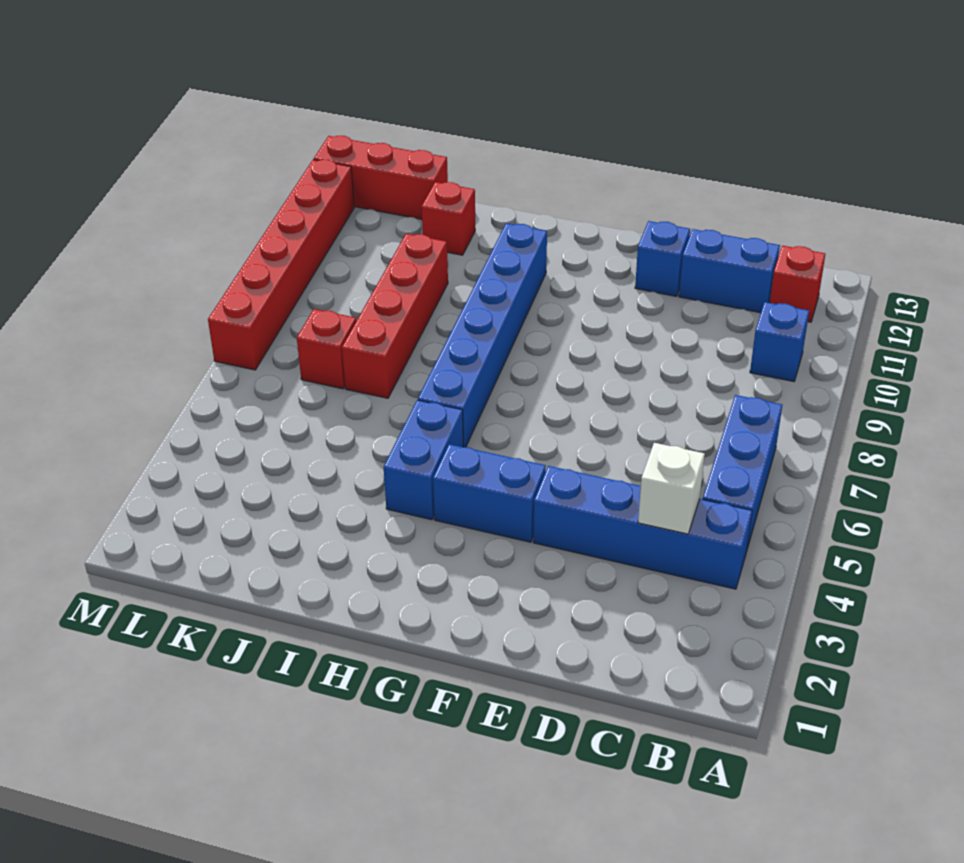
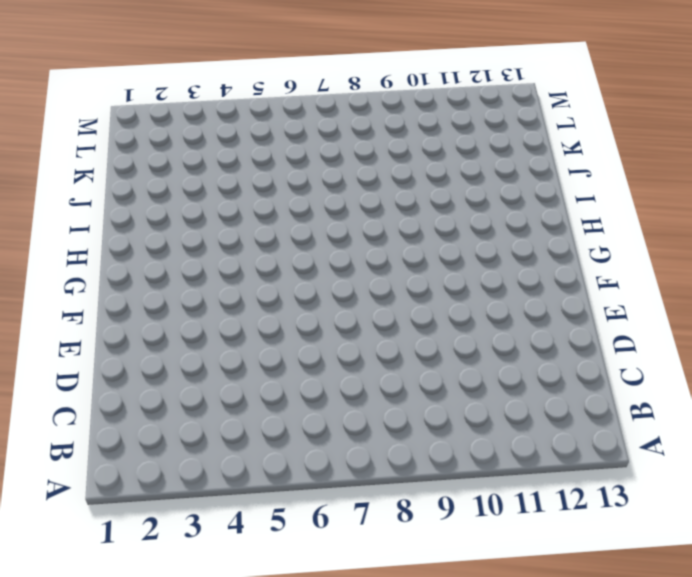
none -> blue 1x4 brick [533,466,752,589]
none -> blue 1x3 brick [703,395,782,548]
none -> blue 1x1 brick [750,302,809,382]

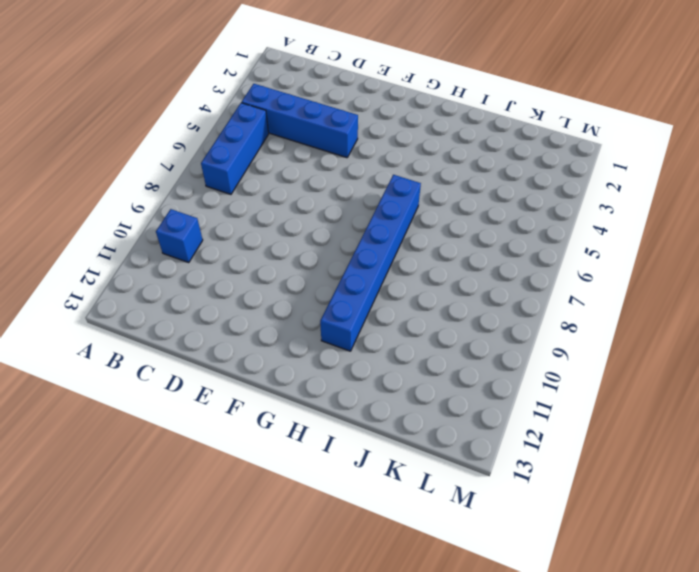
none -> red 1x1 brick [769,246,825,322]
none -> blue 1x2 brick [679,229,780,313]
none -> blue 1x1 brick [635,221,690,296]

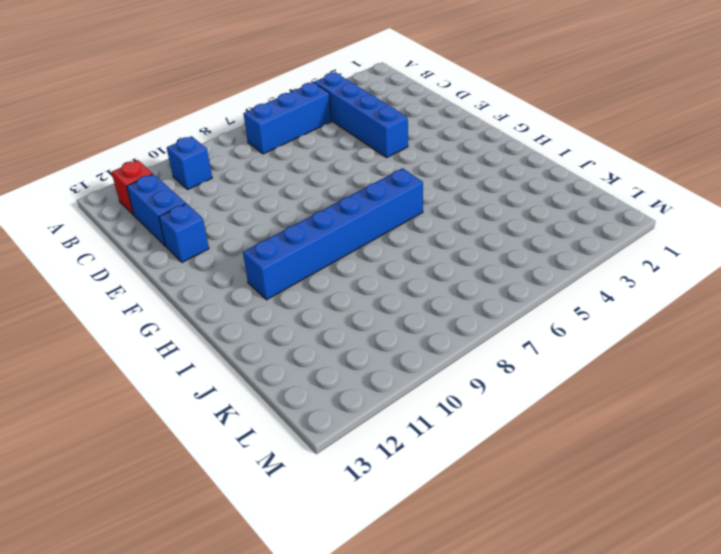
none -> blue 1x2 brick [433,444,546,542]
none -> blue 1x2 brick [384,400,463,520]
none -> red 1x4 brick [342,234,448,398]

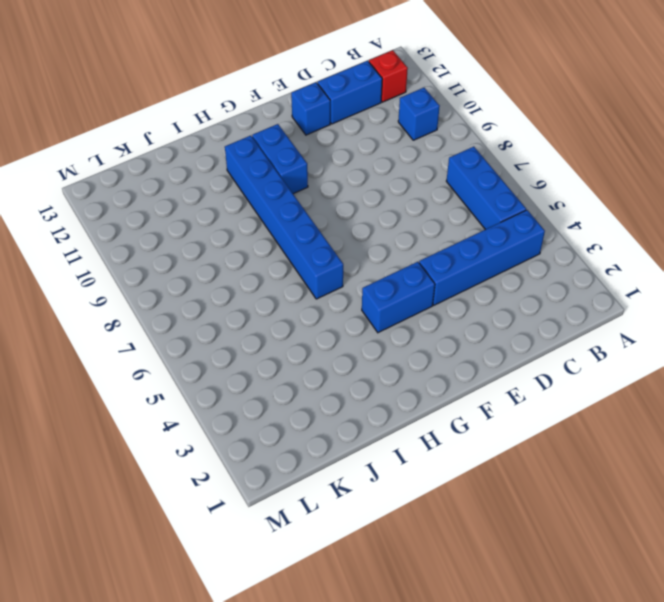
blue 1x2 brick [252,124,308,194] -> blue 1x2 brick moved to [384,400,463,520]
none -> red 1x4 brick [342,234,448,398]
none -> red 1x1 brick [422,182,475,255]
none -> red 1x1 brick [297,309,356,389]

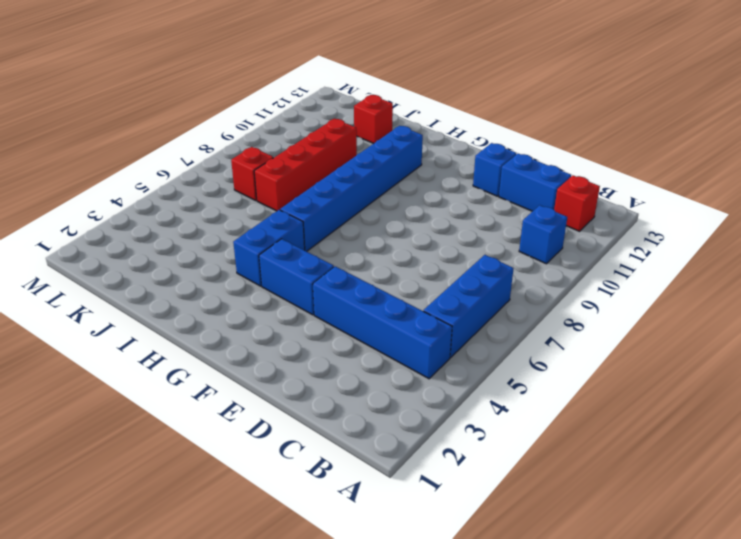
none -> red 1x3 brick [314,136,448,219]
none -> red 1x6 brick [208,160,354,370]
none -> white 1x1 brick [638,443,705,534]

